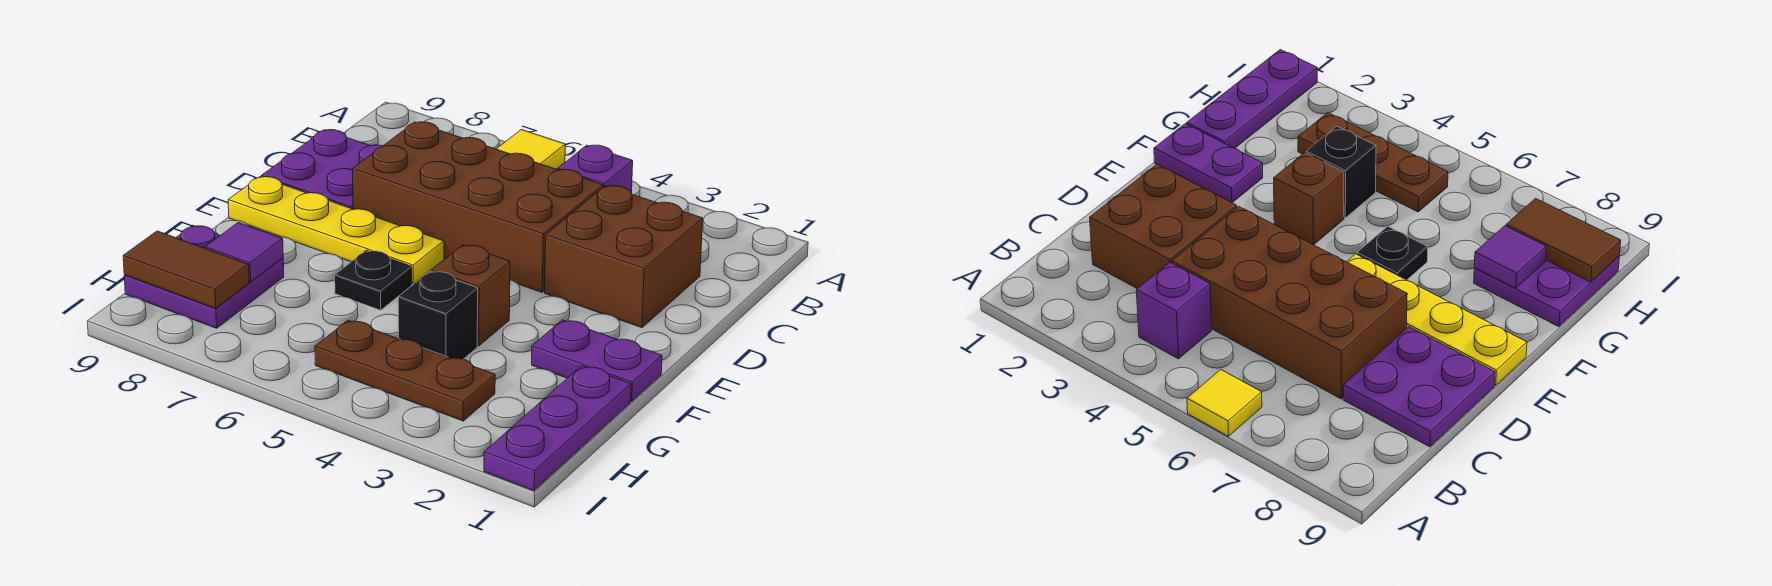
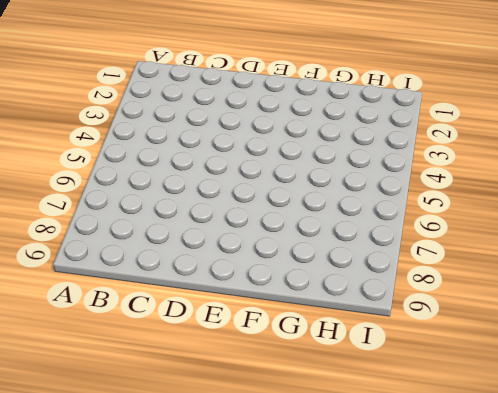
none -> yellow 1x1 tile [497,130,565,169]
none -> purple 1x1 brick [558,145,633,192]
none -> brown 2x2 brick [545,186,703,328]

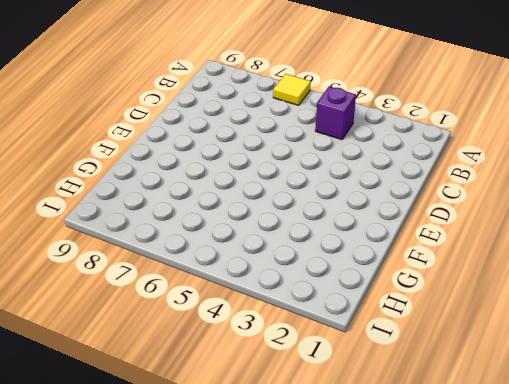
none -> brown 2x2 brick [545,186,703,328]
none -> brown 2x4 brick [353,122,603,292]
none -> purple 2x2 plate [261,130,382,209]

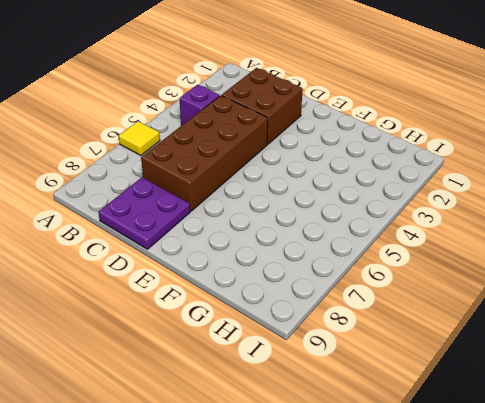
none -> yellow 1x4 plate [228,177,444,284]
none -> purple 1x2 plate [532,320,662,402]
none -> brown 1x1 brick [432,245,510,346]

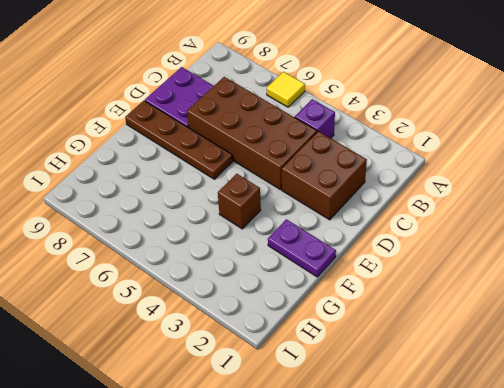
brown 1x4 plate [125,101,233,179] -> yellow 1x4 plate [228,177,444,284]
none -> black 1x1 plate [335,250,412,310]
none -> purple 1x3 plate [484,366,631,490]
none -> black 1x1 brick [398,271,478,359]

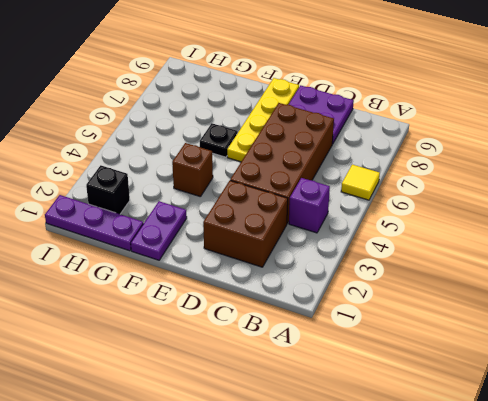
black 1x1 brick [86,165,130,214] -> black 1x1 brick moved to [398,271,478,359]
none -> purple 2x2 plate [124,225,284,328]
none -> brown 1x3 plate [315,320,495,421]
none -> purple 1x1 tile [205,223,283,282]

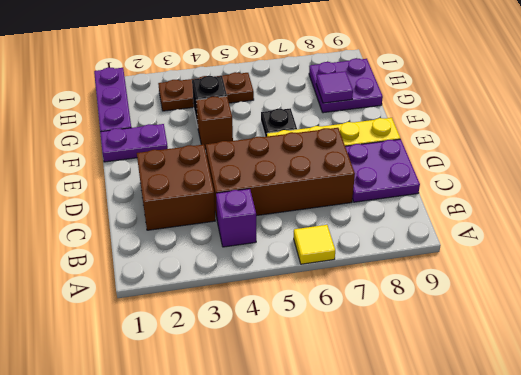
none -> brown 1x2 tile [123,231,249,309]

